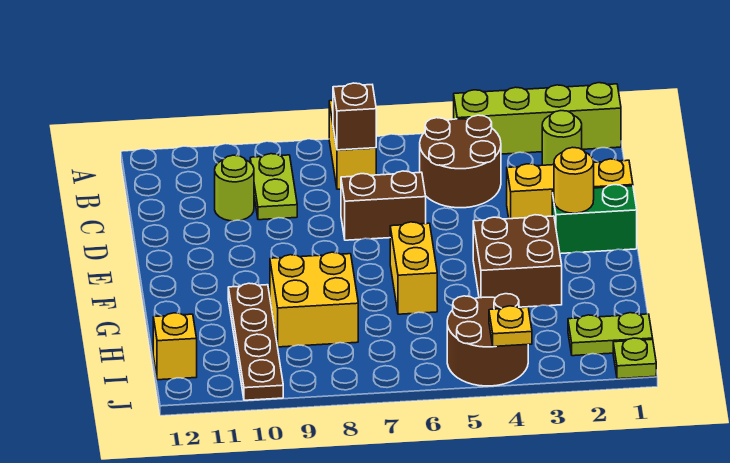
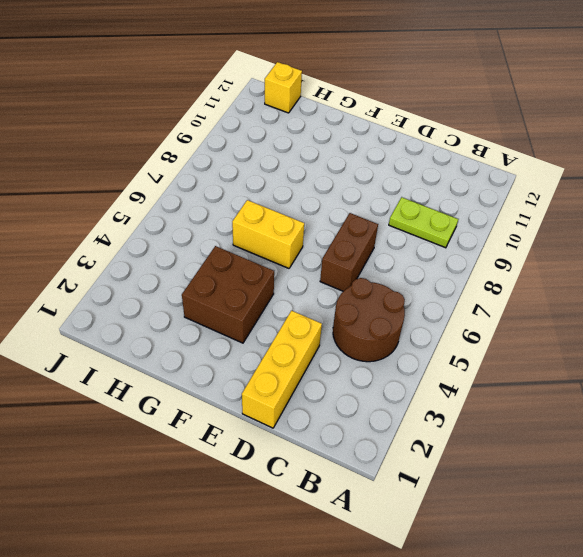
none -> lime 1x4 brick [454,83,621,154]
none -> yellow 1x2 brick [329,101,376,189]
none -> lime 1x1 round brick [542,111,582,165]

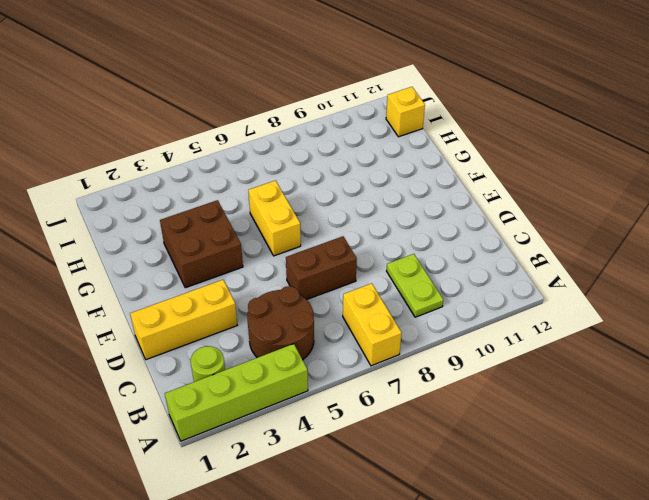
none -> lime 1x1 round brick [215,155,254,221]
none -> green 1x2 brick [552,185,637,254]
none -> yellow 2x2 brick [270,252,358,347]

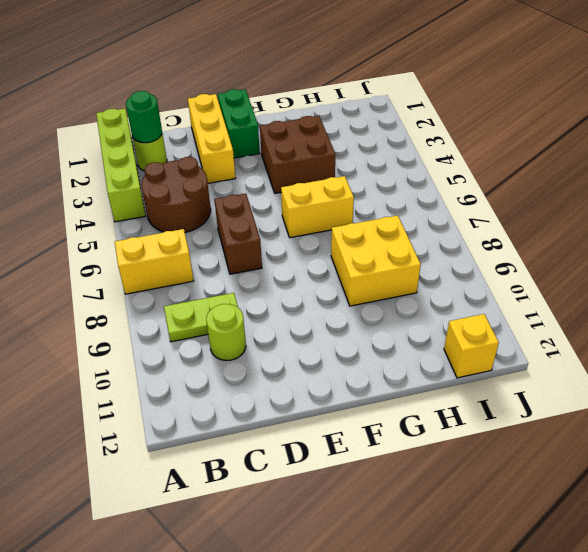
green 1x1 round brick [126,91,162,143] -> none
none -> brown 1x4 plate [228,283,283,400]
none -> lime 1x2 plate [568,313,653,356]
none -> brown 2x2 round brick [447,294,528,386]

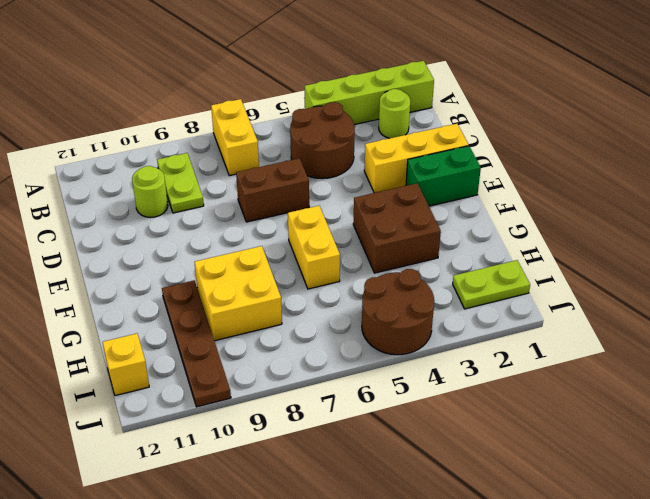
none -> lime 1x1 plate [613,338,656,379]
none -> brown 1x1 brick [333,83,376,150]
none -> yellow 1x1 round brick [554,147,594,213]

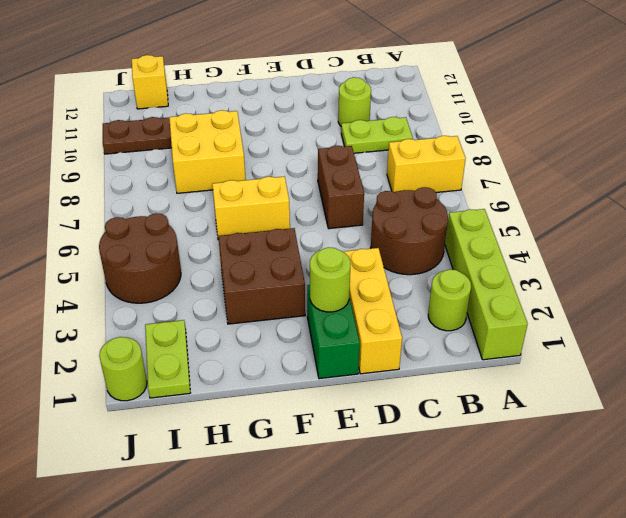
lime 1x1 round brick [310,247,350,312] -> yellow 1x1 round brick [554,147,594,213]
lime 1x1 round brick [99,337,147,401] -> lime 1x1 plate [613,338,656,379]
none -> brown 1x1 brick [333,83,376,150]
none -> yellow 1x1 plate [489,306,532,347]

